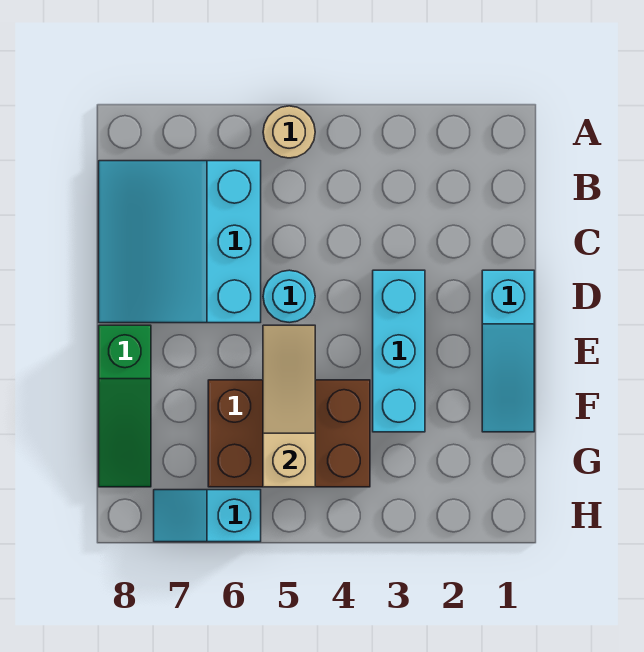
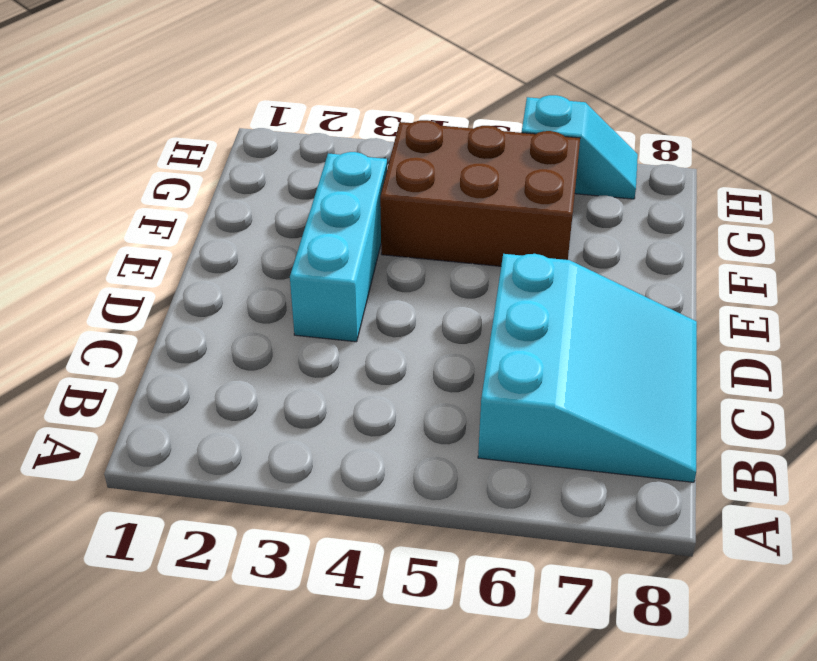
none -> tan 1x1 round brick [263,106,315,158]
none -> cyan 1x3 slope [482,270,534,432]

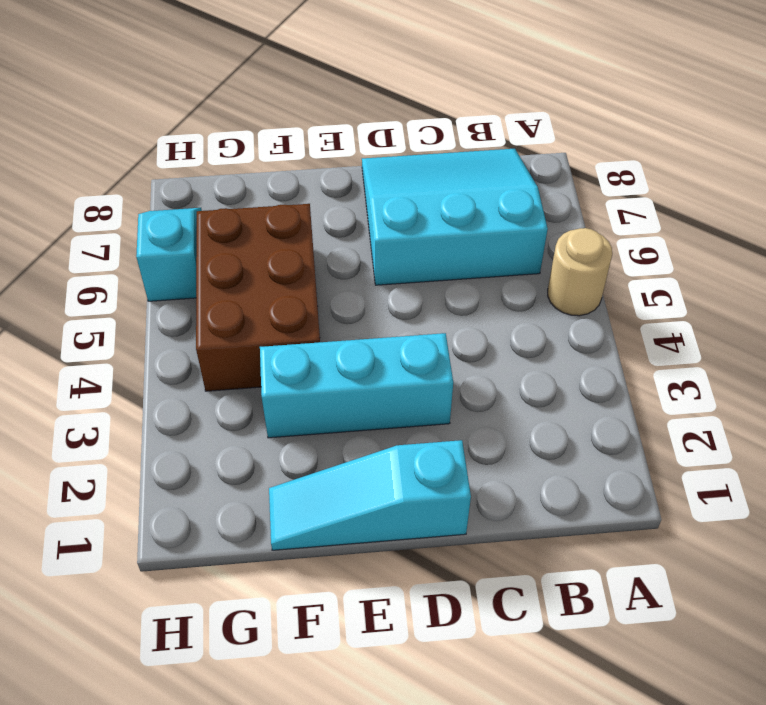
none -> cyan 1x1 round brick [263,270,315,323]
none -> green 1x3 slope [99,325,151,487]

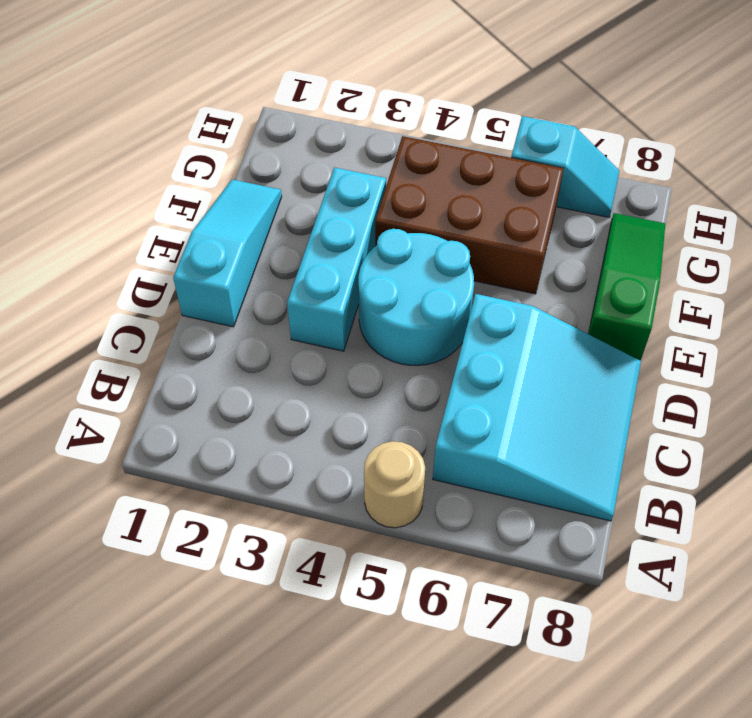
cyan 2x2 round brick [358,229,474,365] -> cyan 1x1 round brick [263,270,315,323]
none -> tan 1x3 slope [263,325,315,487]

